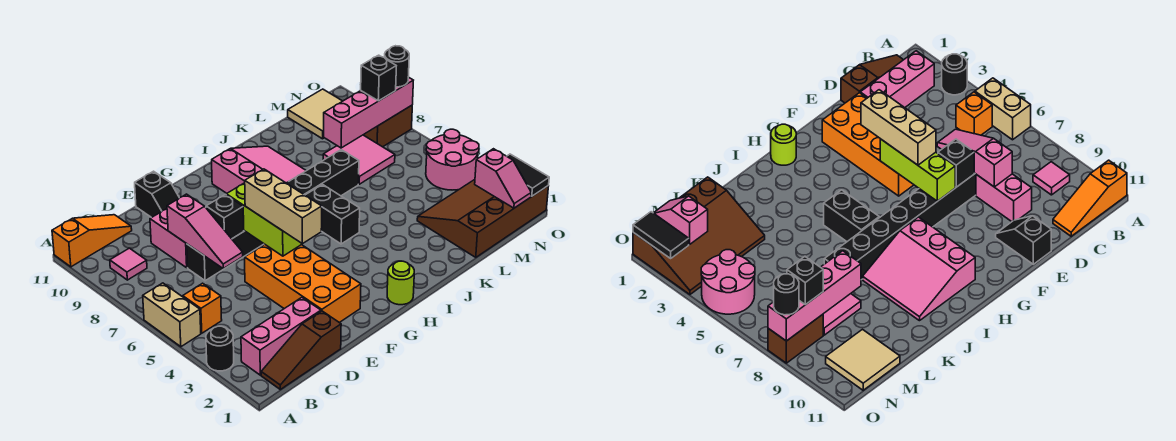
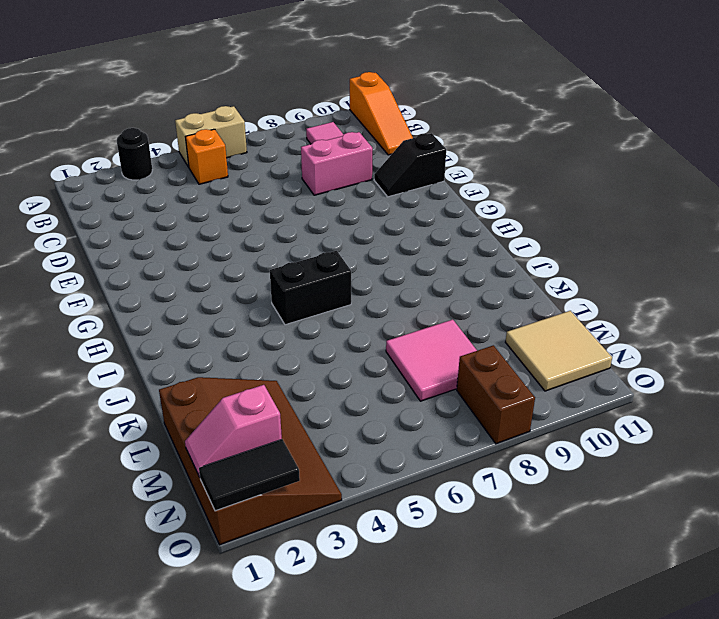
none -> brown 1x3 slope [261,311,341,389]
none -> pink 1x3 brick [241,298,321,375]
none -> black 1x8 brick [187,150,359,281]

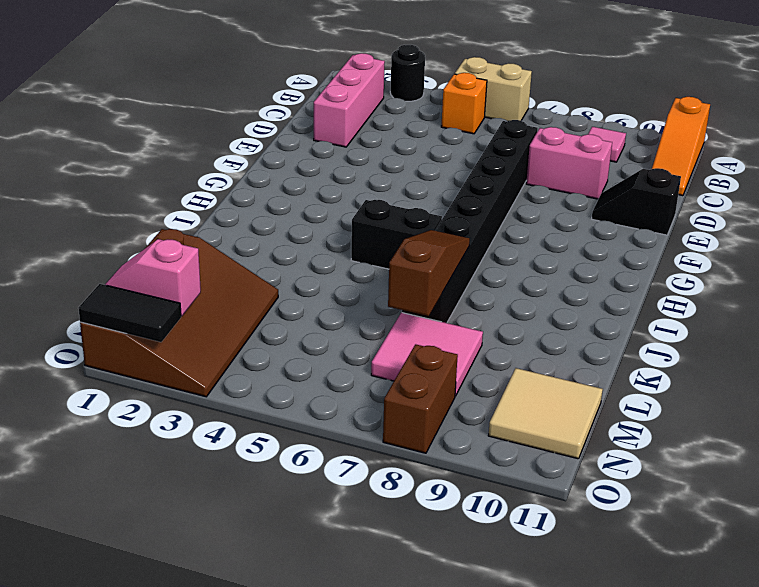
brown 1x3 slope [388,230,470,316] -> brown 1x3 slope moved to [261,311,341,389]
none -> orange 2x4 brick [245,244,361,323]
none -> lime 1x1 round brick [387,261,414,305]
none -> pink 3x3 slope [212,146,306,193]

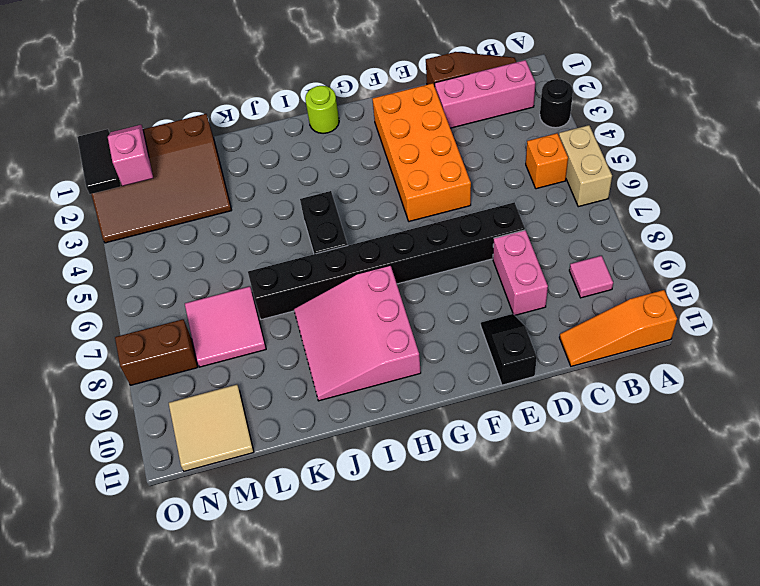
none -> pink 2x2 round brick [426,129,479,190]
none -> pink 1x3 slope [167,194,243,268]
none -> black 1x1 brick [206,195,244,239]

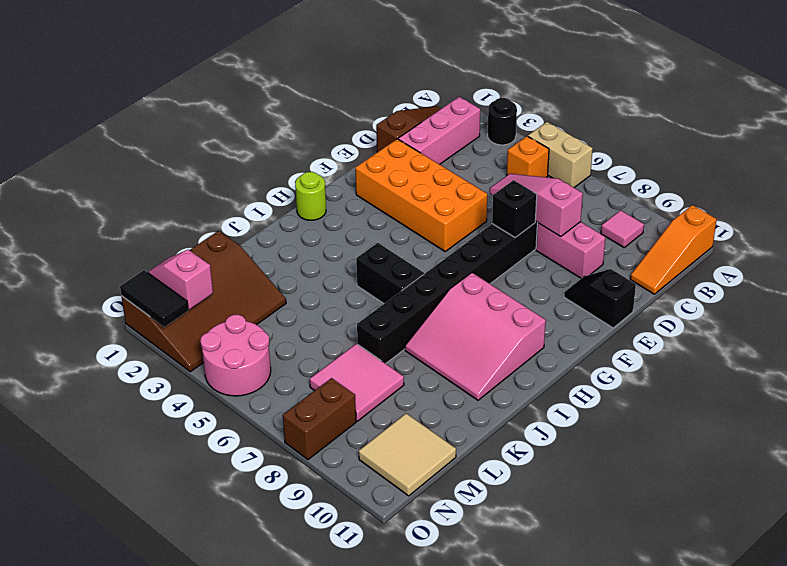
none -> lime 1x3 brick [226,183,302,256]
none -> pink 1x4 brick [324,77,413,148]
none -> tan 1x3 brick [245,169,322,244]

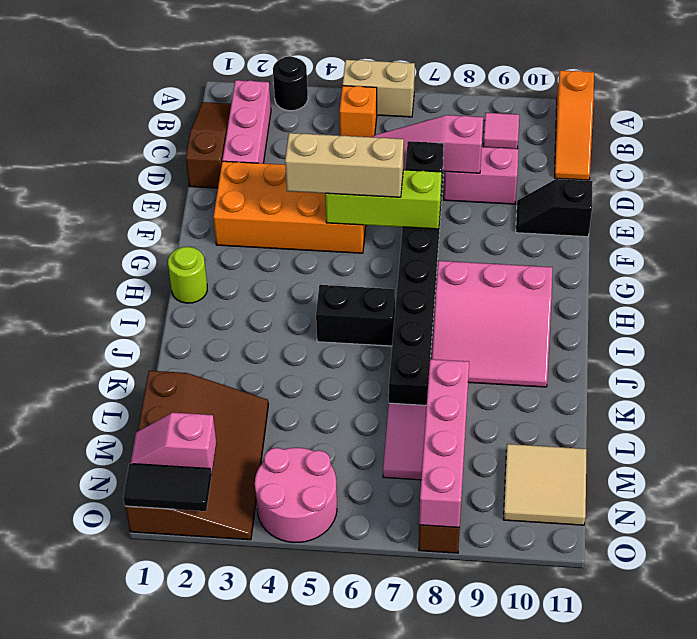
none -> black 1x1 brick [361,55,396,101]
none -> black 1x1 round brick [385,46,409,87]

